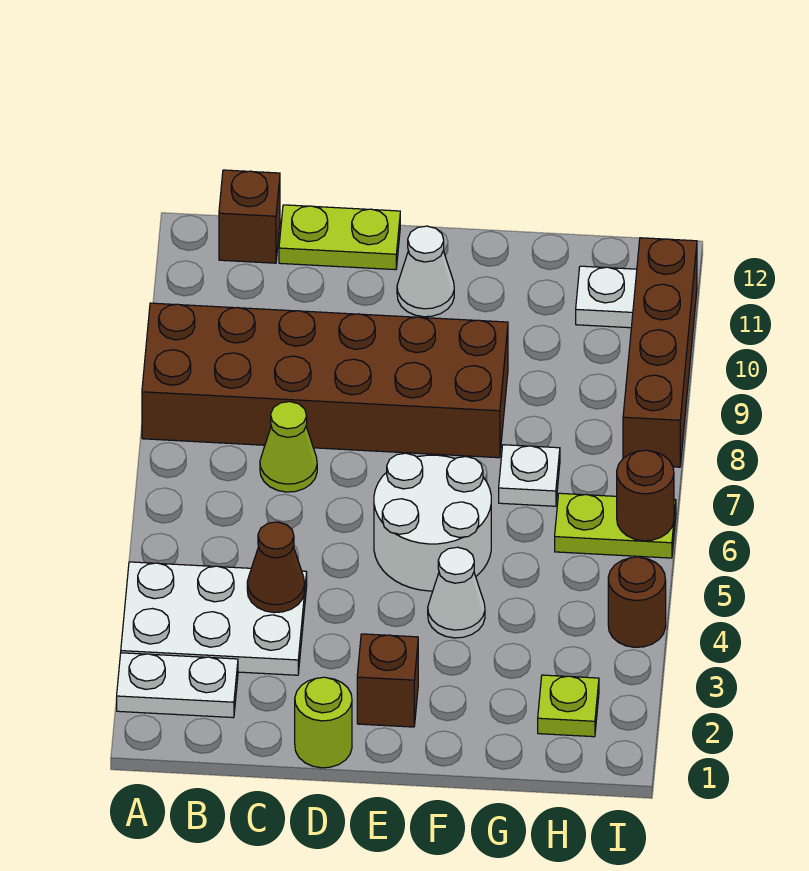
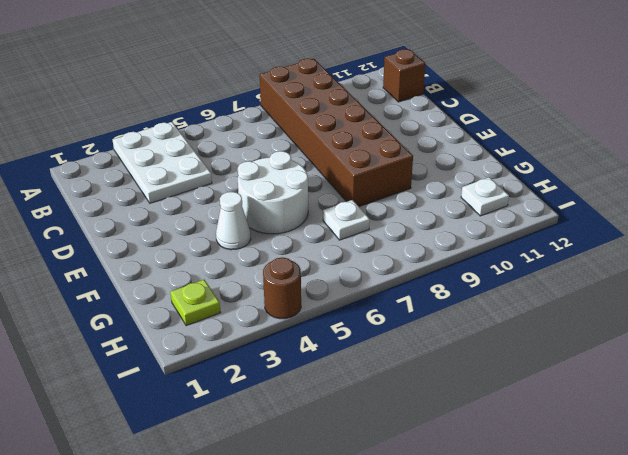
none -> white 1x2 plate [117,653,238,718]
none -> lime 1x1 cone [260,402,317,492]
none -> lime 1x2 plate [279,205,400,270]

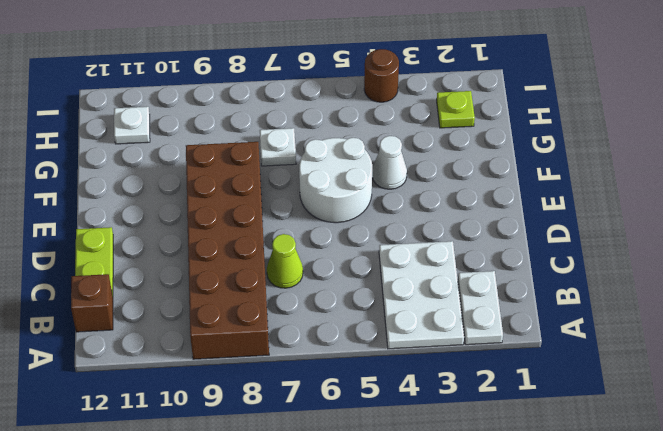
none -> lime 1x1 round brick [295,677,352,768]
none -> brown 1x1 brick [357,634,418,727]
none -> white 1x1 cone [397,226,454,317]

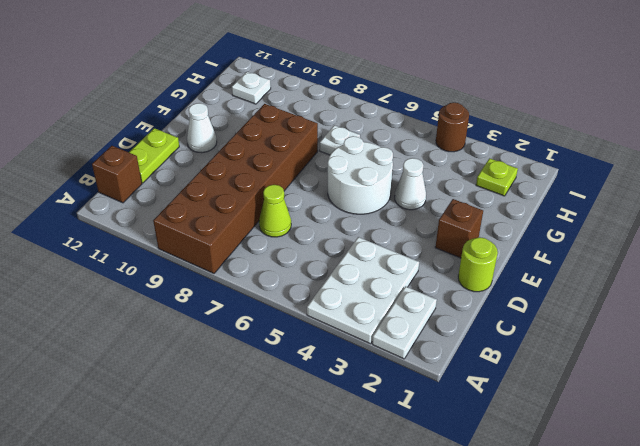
none -> lime 1x2 plate [555,493,676,558]
none -> brown 1x4 brick [623,238,697,467]
none -> brown 1x1 cone [247,522,305,613]

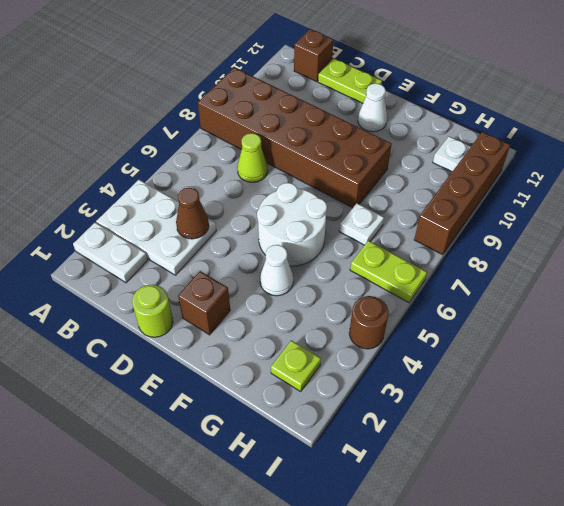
none -> brown 1x1 round brick [617,450,674,541]

